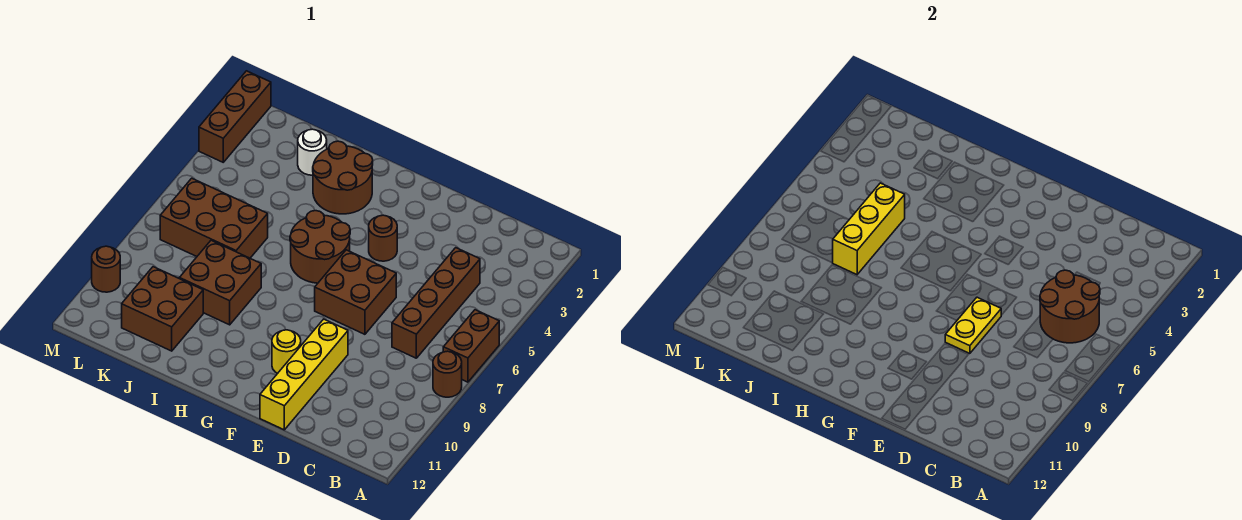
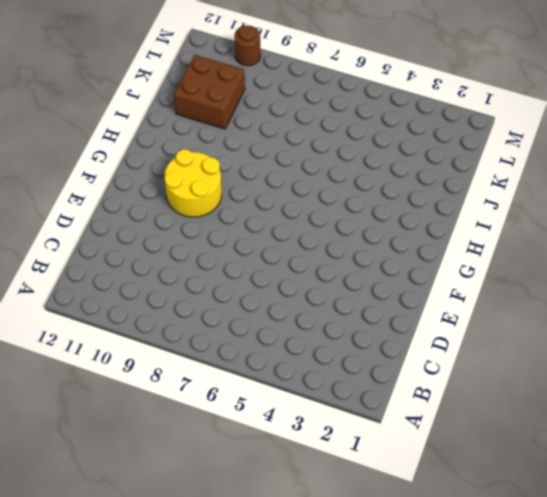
yellow 2x2 round brick [164,149,222,217] -> yellow 1x1 round brick [272,330,301,374]
none -> brown 1x2 brick [443,310,499,382]
none -> brown 1x1 round brick [433,351,462,397]
none -> brown 1x4 brick [392,248,480,358]

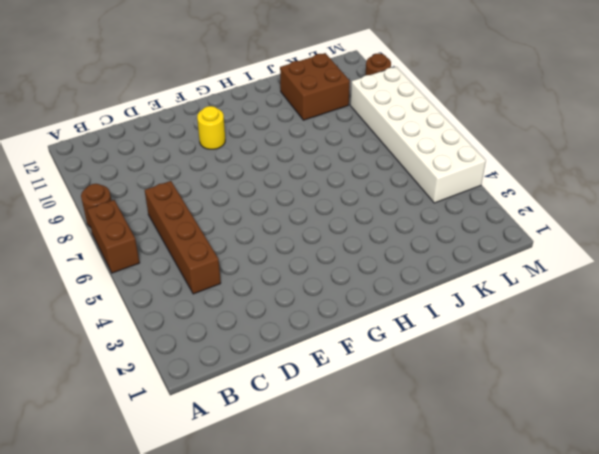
white 2x6 brick [350,67,486,203] -> brown 2x3 brick [160,178,268,258]
none -> brown 2x2 brick [315,250,396,334]
none -> yellow 1x4 brick [260,319,348,430]
none -> brown 1x1 round brick [369,215,397,261]

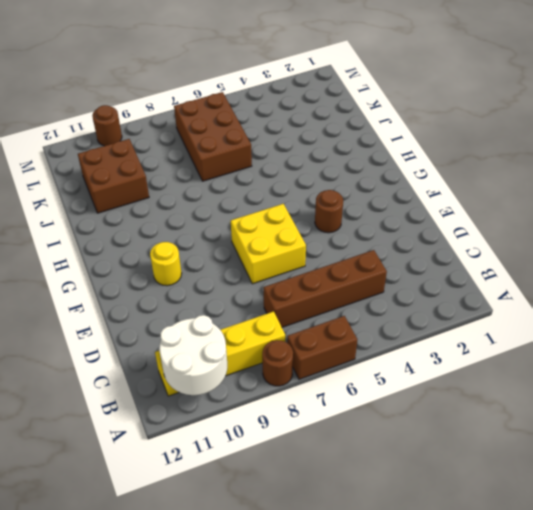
white 2x2 round brick [159,315,227,395] -> none
yellow 1x4 brick [155,311,285,396] -> yellow 1x4 brick moved to [260,319,348,430]
yellow 2x2 brick [231,204,306,284] -> brown 2x2 brick [315,250,396,334]
none -> brown 2x2 round brick [290,211,350,283]
none -> brown 2x2 round brick [313,141,373,214]
none -> brown 2x2 brick [179,240,261,325]

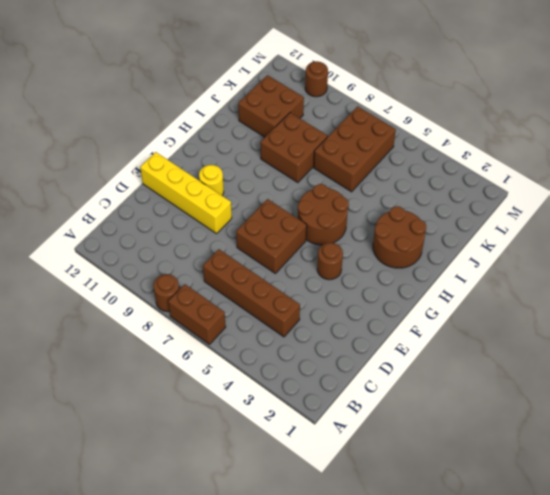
none -> white 1x1 round brick [298,129,327,175]
none -> brown 1x3 brick [199,71,271,162]
none -> brown 2x2 round brick [1040,270,1100,343]

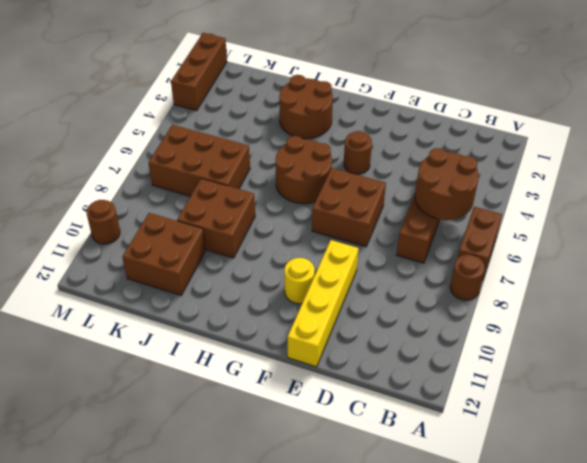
none -> white 1x1 round brick [298,129,327,175]
none -> yellow 1x2 plate [945,297,1001,354]
none -> yellow 1x3 brick [833,183,905,275]

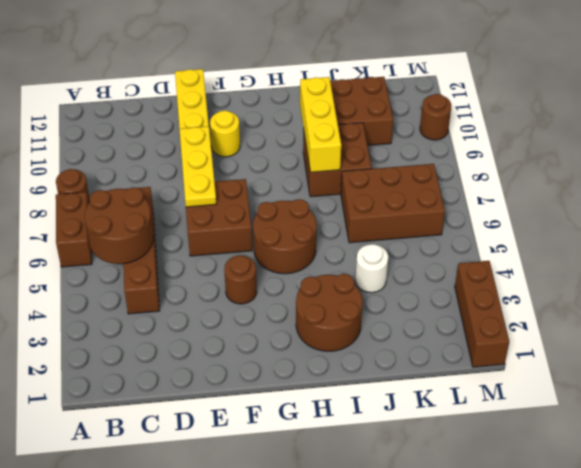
yellow 1x3 plate [179,126,216,207] -> yellow 1x2 plate [945,297,1001,354]
yellow 1x3 brick [300,77,341,172] -> yellow 1x3 brick moved to [833,183,905,275]
white 1x1 round brick [356,244,388,293] -> white 1x1 round brick moved to [298,129,327,175]

